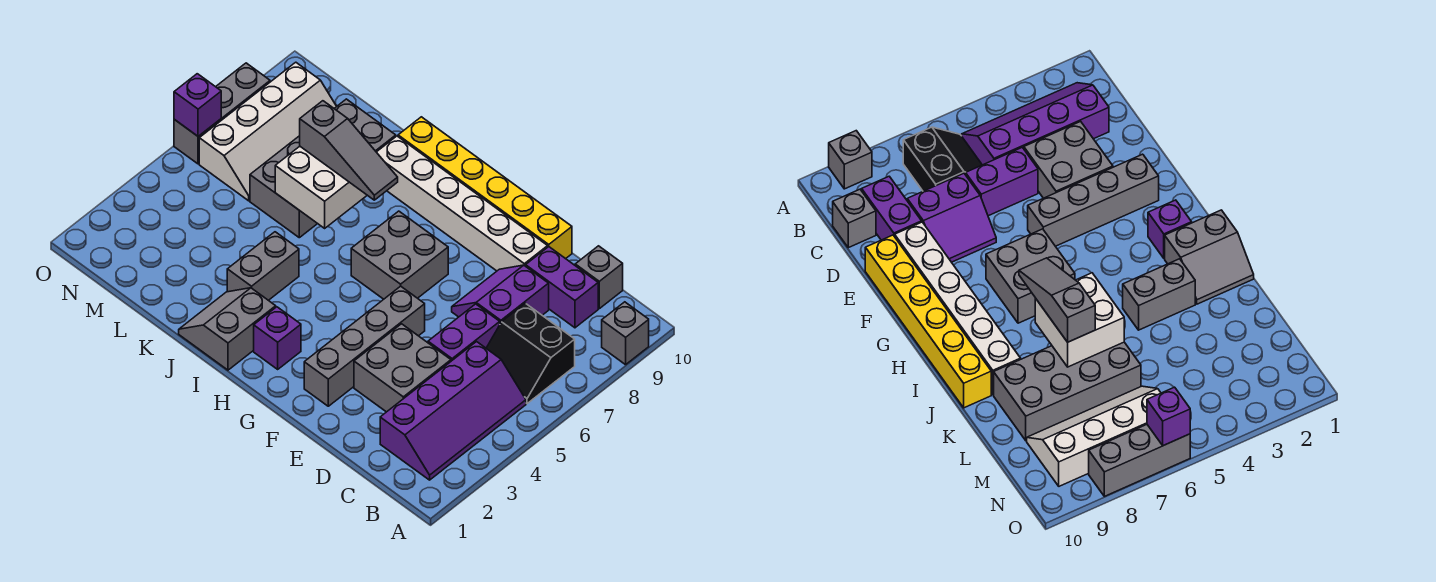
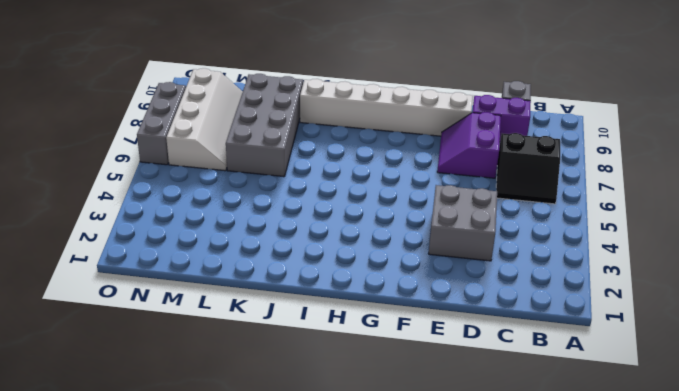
none -> grey 1x1 brick [602,302,649,365]
none -> purple 2x4 slope [380,342,526,480]
none -> purple 1x2 brick [428,304,500,361]

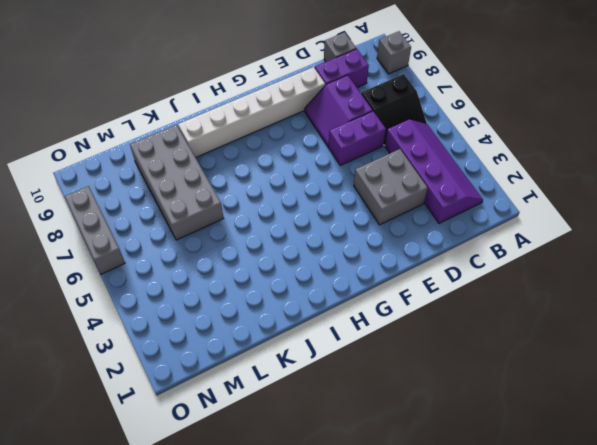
purple 1x2 brick [328,111,386,165] -> purple 1x2 brick turned to [428,304,500,361]
none -> yellow 1x6 brick [398,117,572,259]
none -> grey 1x4 brick [304,286,425,406]
none -> grey 2x2 brick [351,211,448,299]

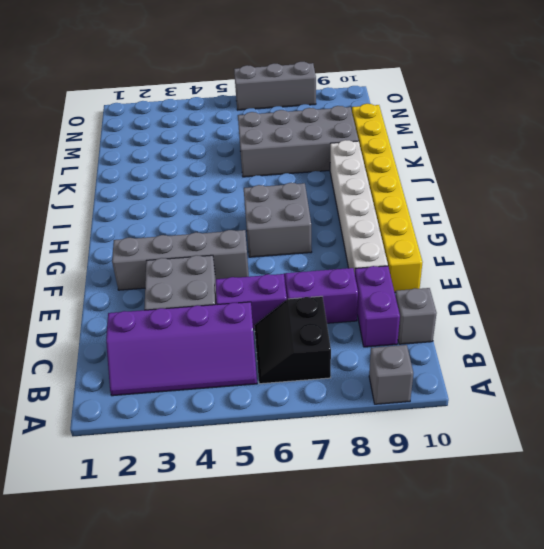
yellow 1x8 brick [352,104,423,293] -> yellow 1x6 brick [398,117,572,259]
none -> purple 1x1 brick [254,307,301,369]
none -> grey 2x2 slope [179,288,276,370]
none -> grey 1x2 brick [227,232,299,300]

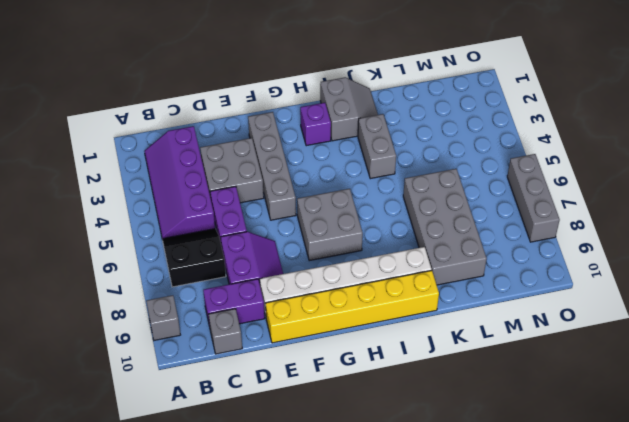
none -> white 2x4 slope [199,62,337,201]
none -> white 2x2 brick [275,146,367,228]
none -> purple 1x1 brick [174,74,221,136]

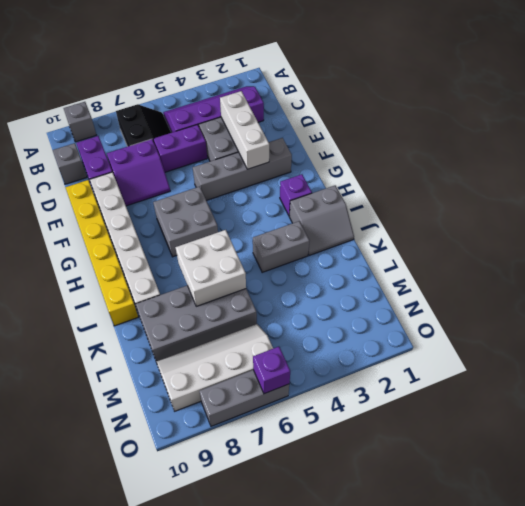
white 1x3 brick [220,91,269,169] -> none
none -> grey 1x3 slope [300,101,398,200]

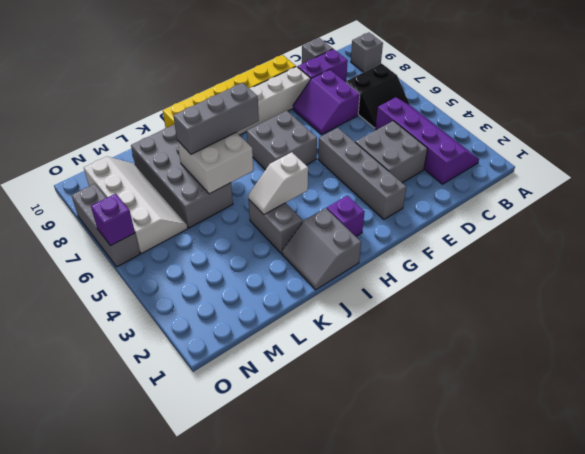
white 1x2 slope [248,152,308,214] -> none
grey 1x3 brick [173,83,259,154] -> grey 1x3 slope [300,101,398,200]
none -> purple 1x2 brick [428,304,500,361]

